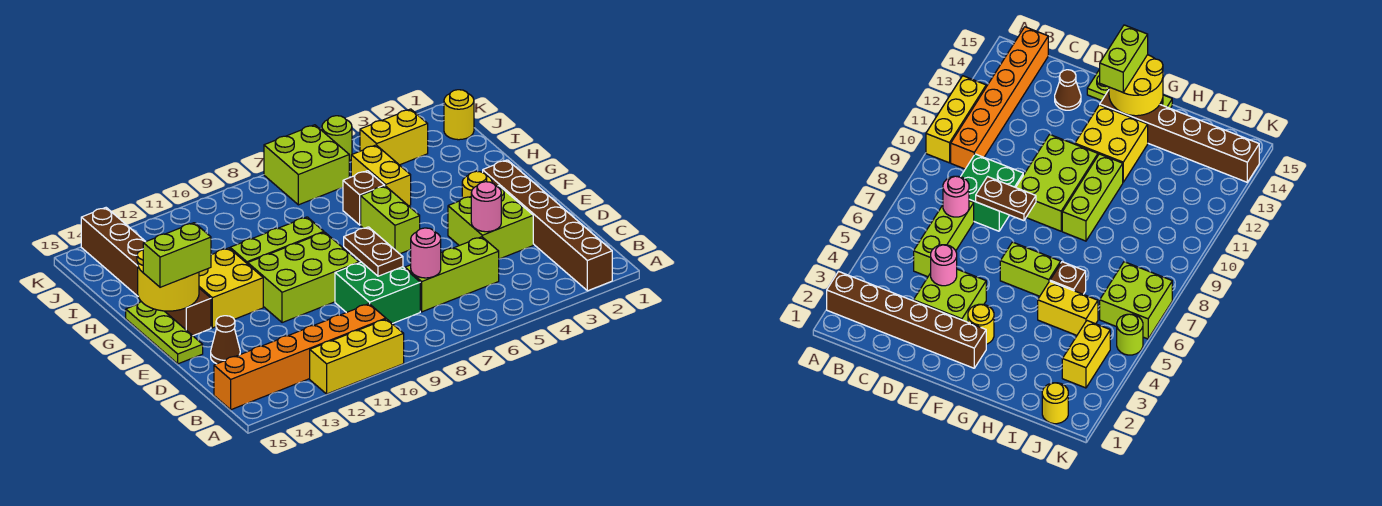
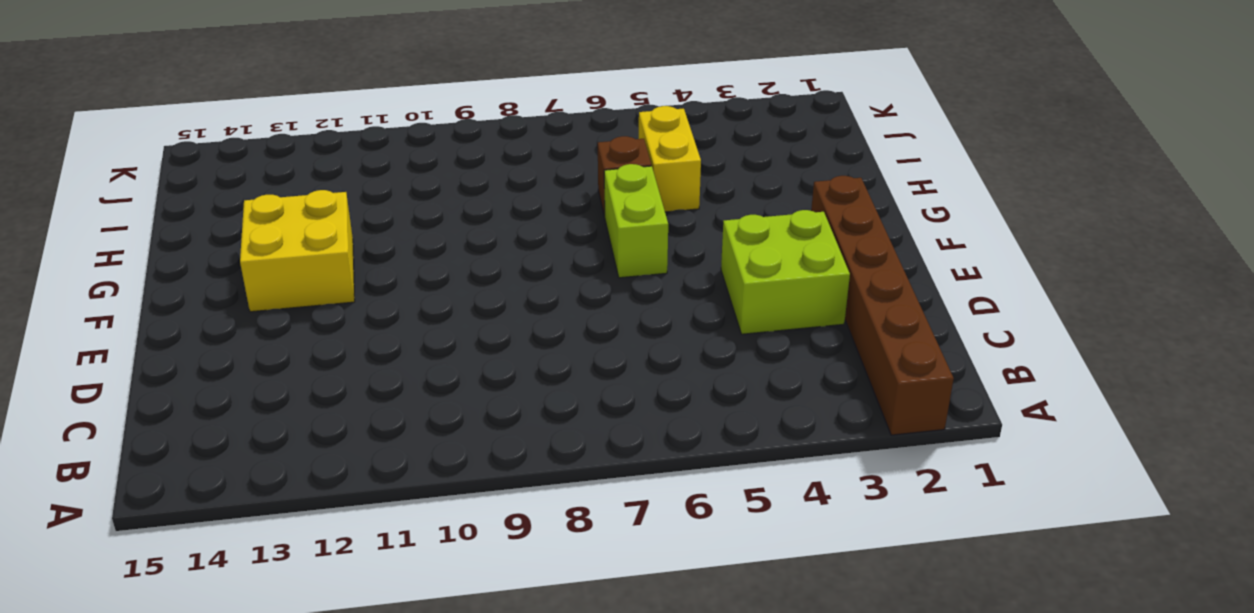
none -> yellow 1x3 brick [310,319,404,394]
none -> orange 1x6 brick [214,304,386,410]
none -> lime 1x3 brick [405,237,499,312]

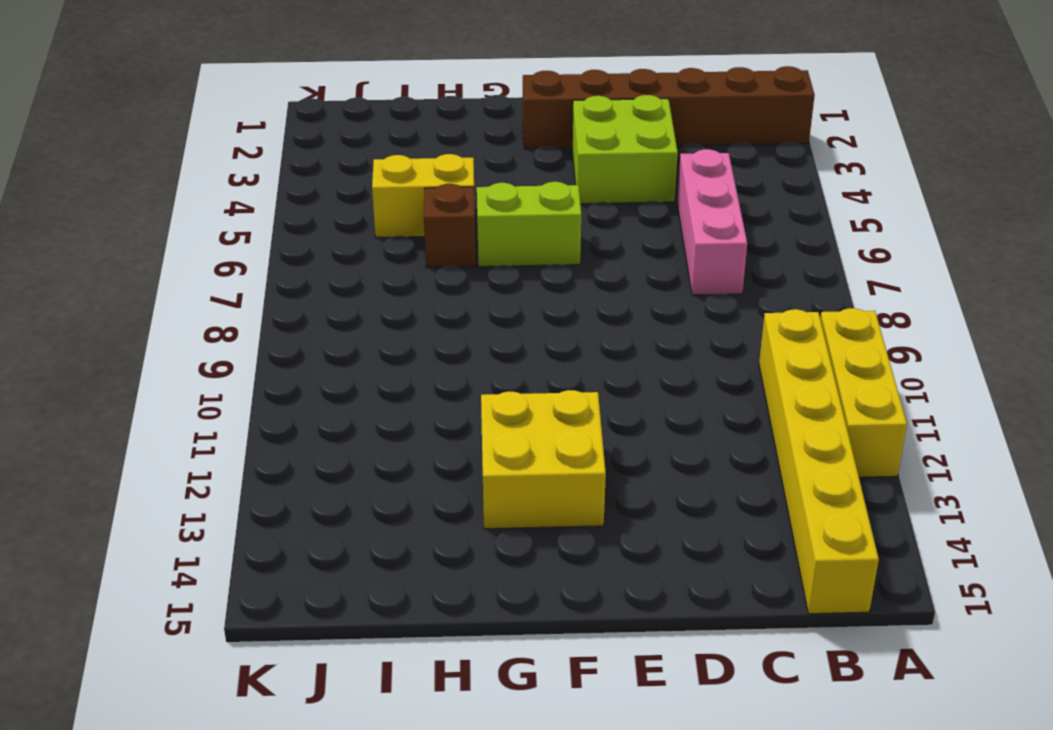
yellow 1x6 brick [759,309,879,614] -> orange 1x6 brick [214,304,386,410]
pink 1x3 brick [677,149,747,295] -> lime 1x3 brick [405,237,499,312]
none -> green 2x2 brick [335,262,420,324]
none -> brown 1x1 cone [211,316,240,364]
none -> lime 2x3 brick [248,232,359,323]

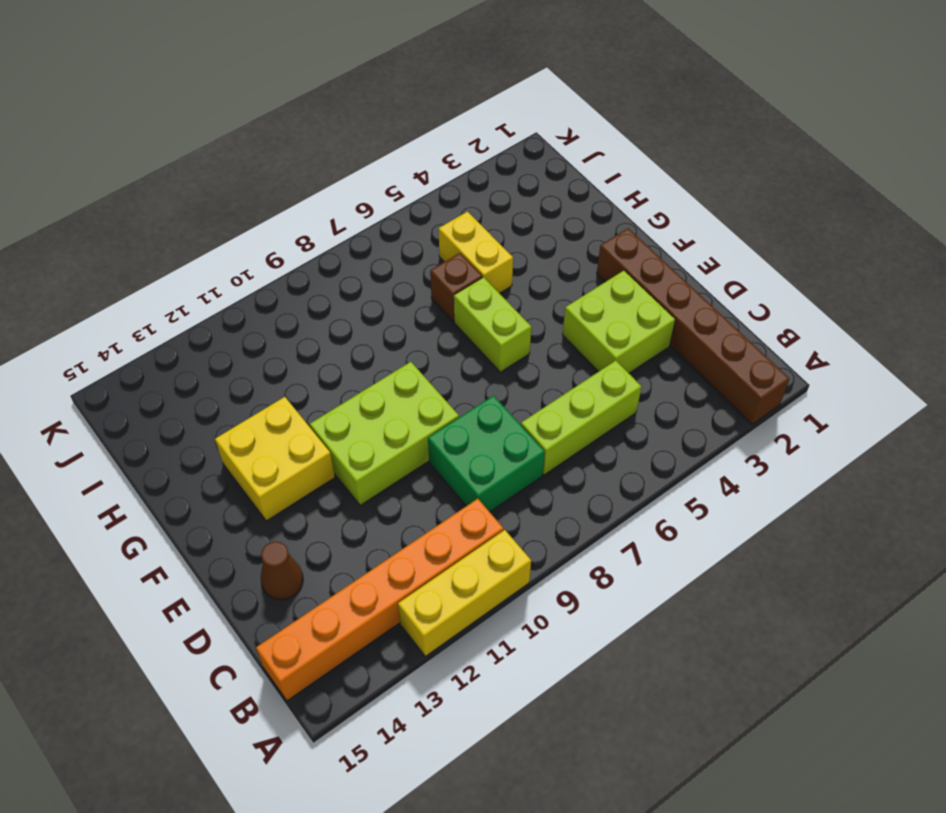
none -> lime 1x3 plate [126,302,203,364]
none -> yellow 1x1 round brick [462,171,492,199]
none -> brown 1x6 brick [81,208,211,336]

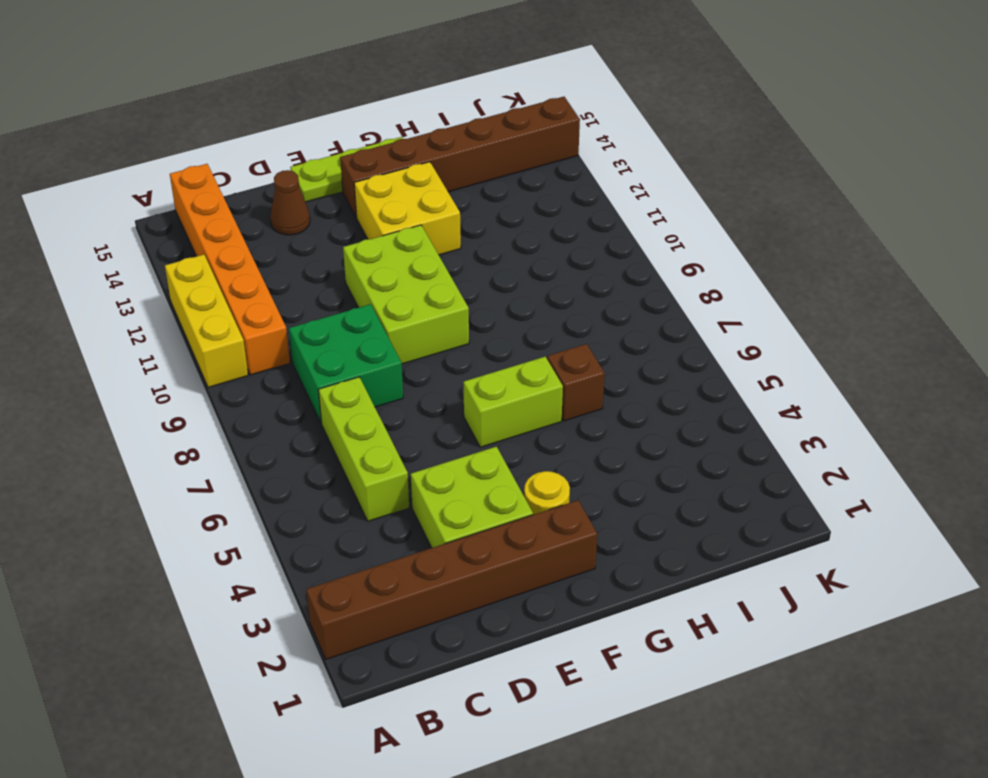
none -> lime 1x3 brick [230,217,324,264]
none -> yellow 1x2 brick [351,145,411,206]
none -> yellow 1x1 round brick [444,90,474,140]

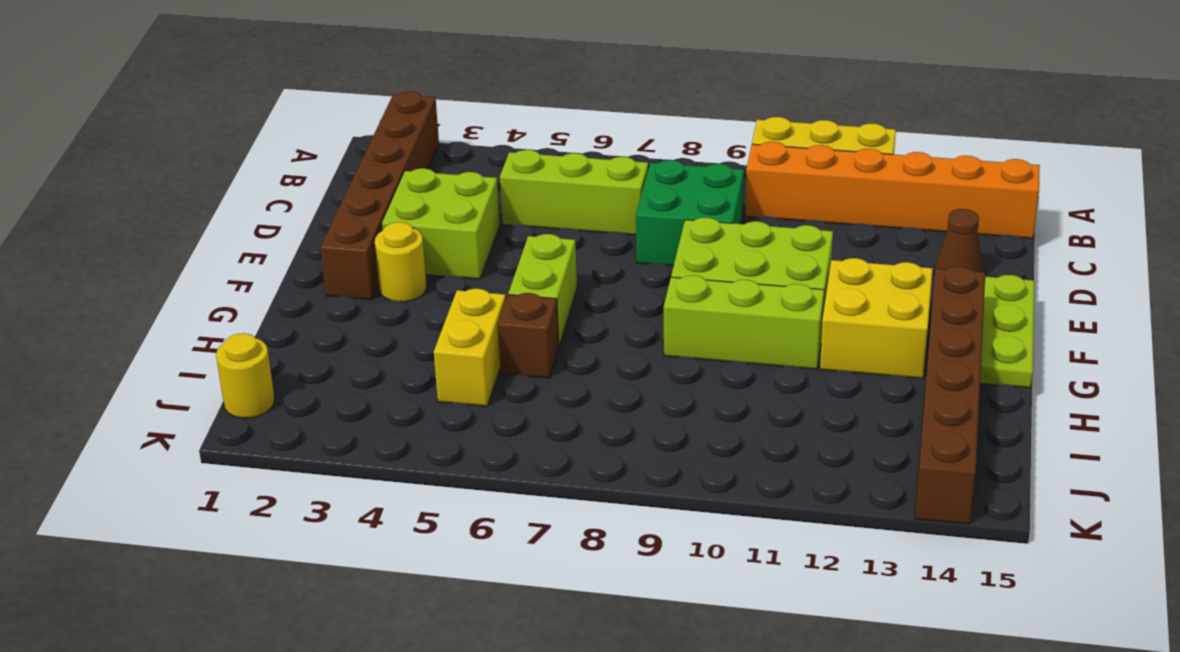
none -> yellow 1x2 brick [360,109,428,165]
none -> lime 2x2 brick [264,125,349,205]
none -> lime 1x1 round brick [322,116,352,161]

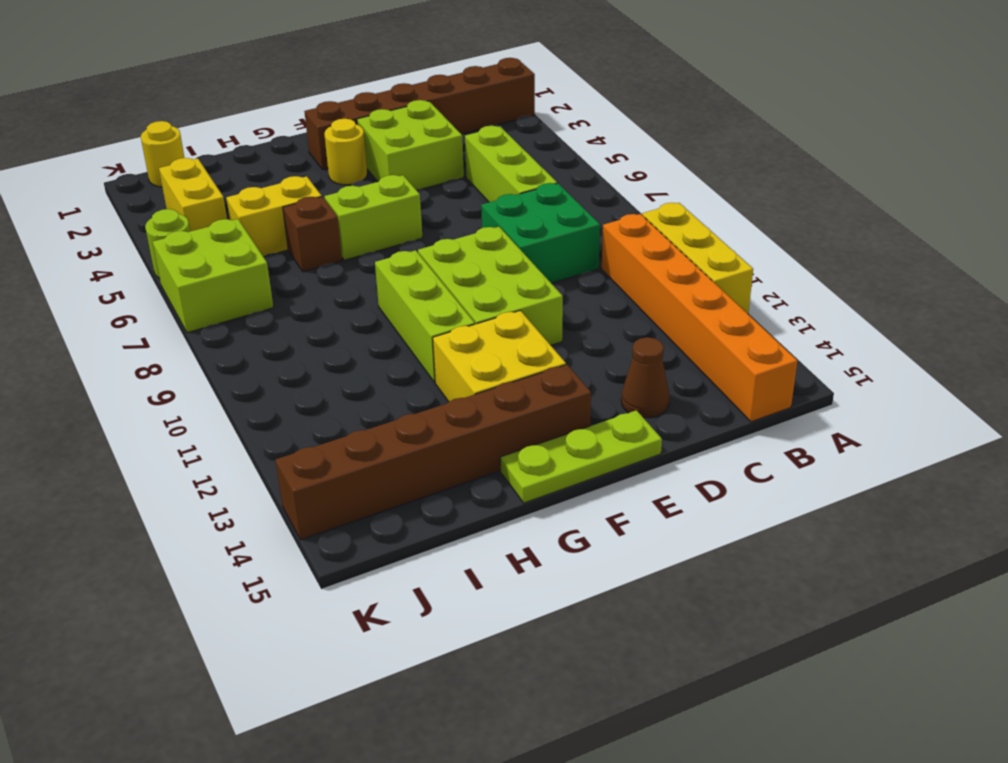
none -> pink 1x1 round brick [411,228,441,278]
none -> pink 1x1 round brick [471,182,501,232]
none -> brown 1x2 plate [344,227,403,276]

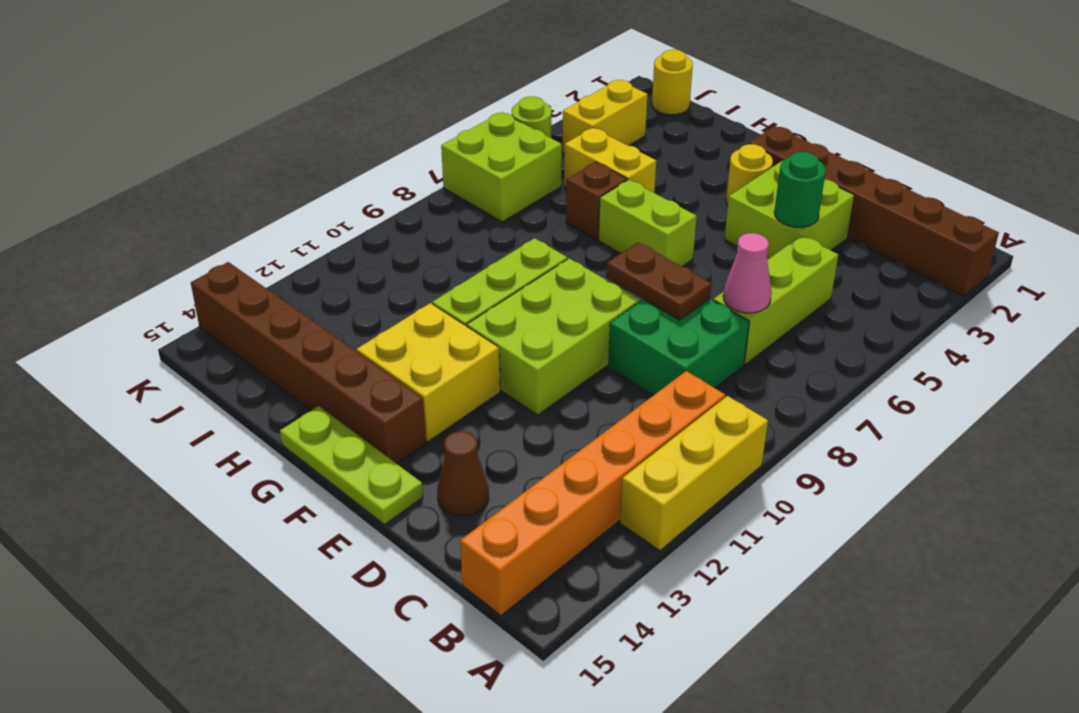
pink 1x1 cone [723,233,772,313] -> pink 1x1 round brick [411,228,441,278]
green 1x1 round brick [774,152,826,227] -> pink 1x1 round brick [471,182,501,232]
none -> yellow 2x2 round brick [137,250,199,311]
none -> lime 1x2 brick [143,223,211,287]

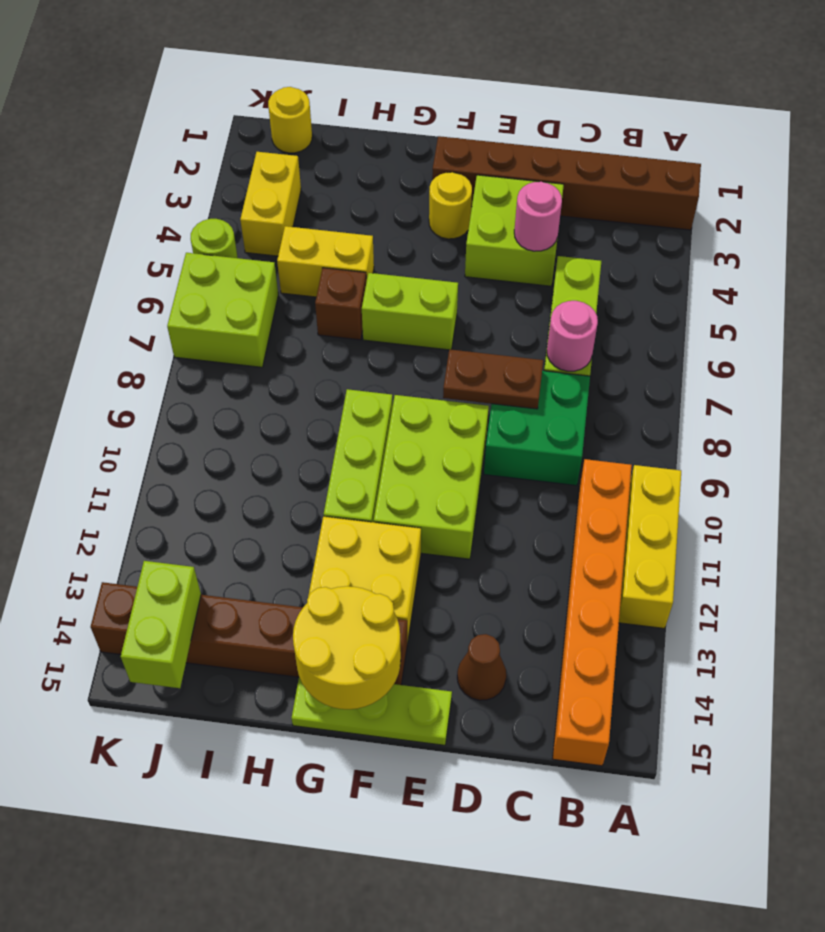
lime 1x2 brick [121,561,201,688] -> lime 1x2 brick moved to [143,223,211,287]

